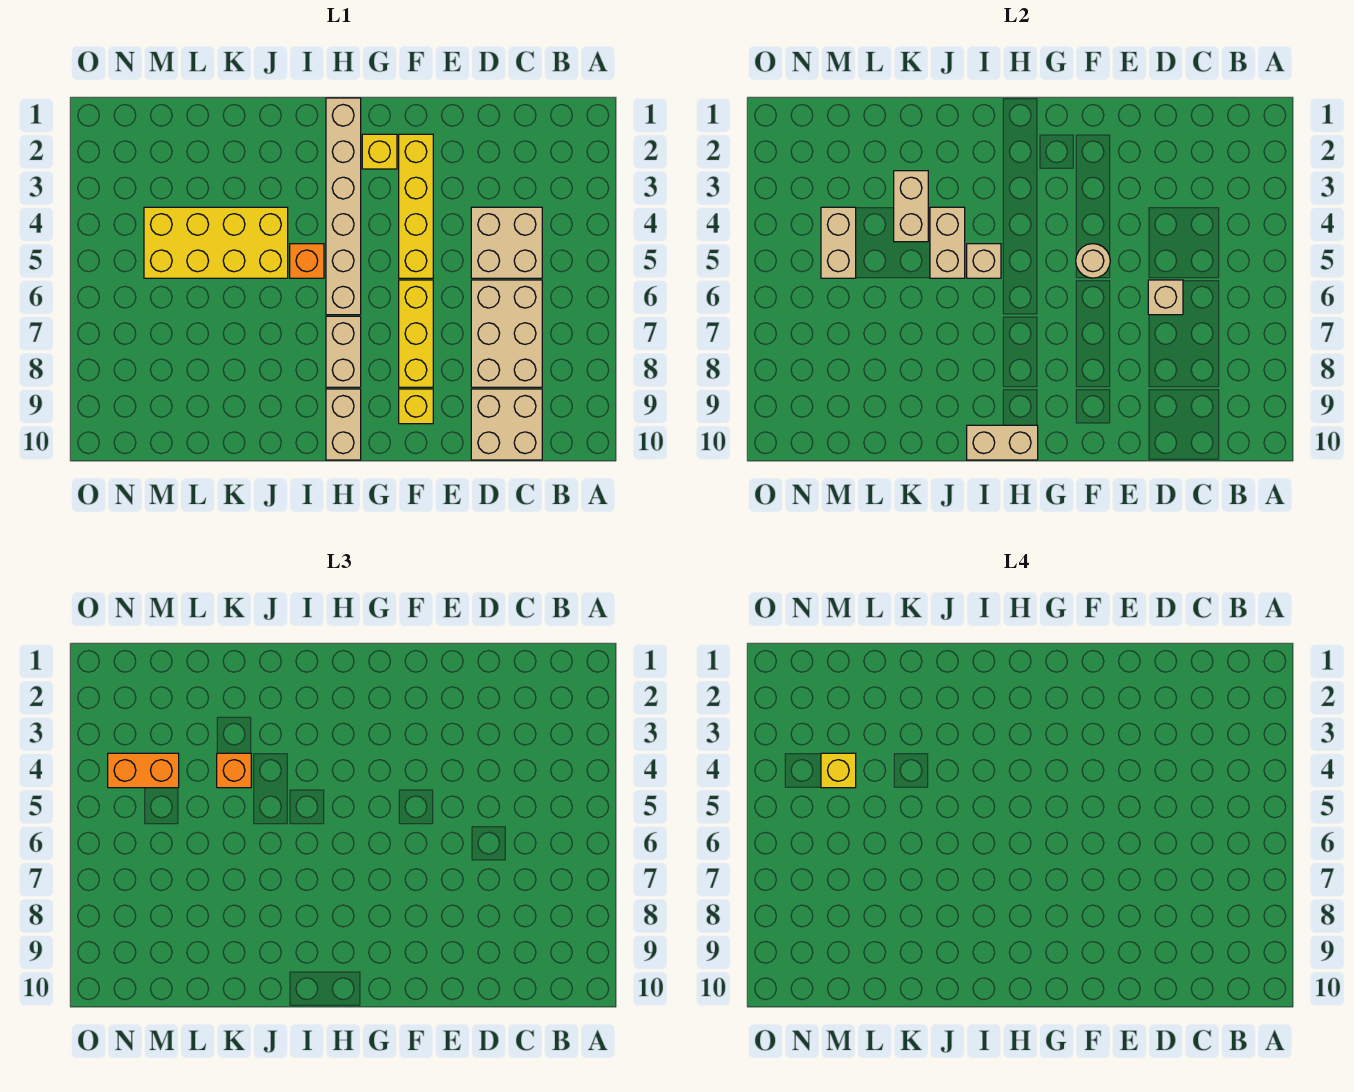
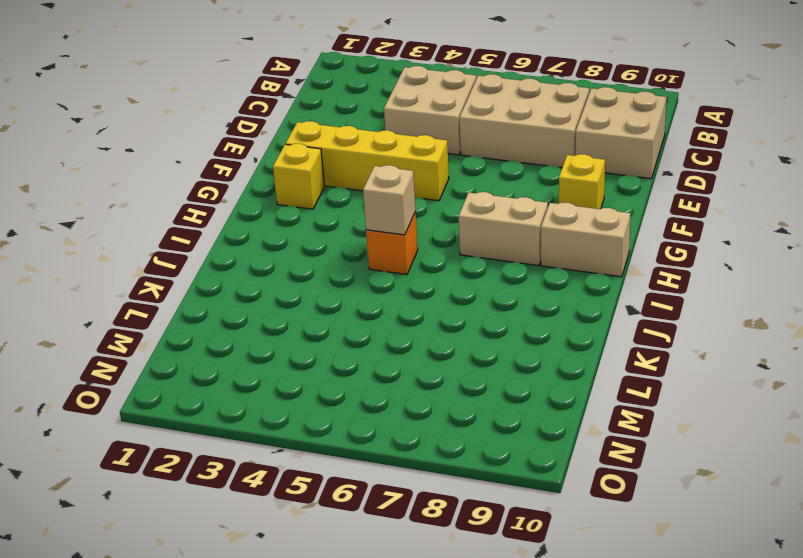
none -> yellow 1x3 brick [399,280,433,387]
none -> tan 1x6 brick [326,98,361,315]
none -> yellow 2x4 brick [144,207,288,278]

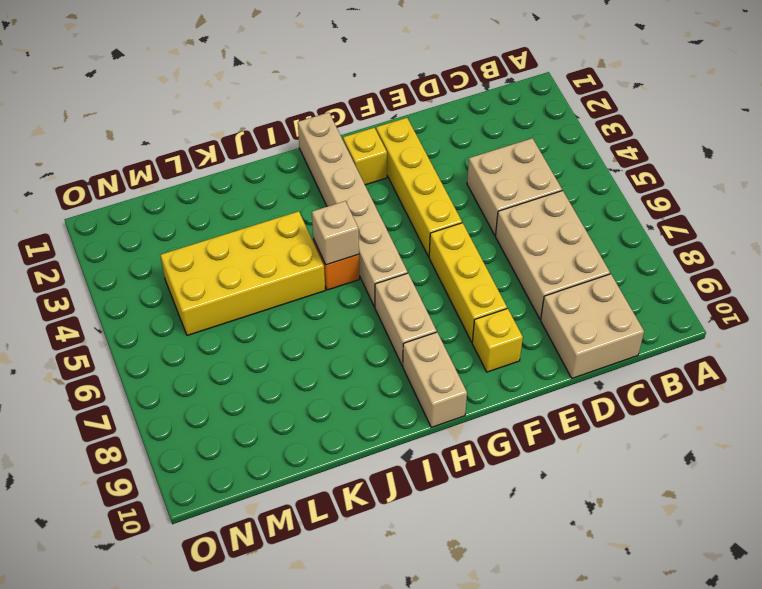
none -> tan 1x1 brick [1148,280,1183,315]
none -> tan 1x1 round brick [1076,244,1110,278]
none -> tan 1x2 brick [967,425,1038,460]

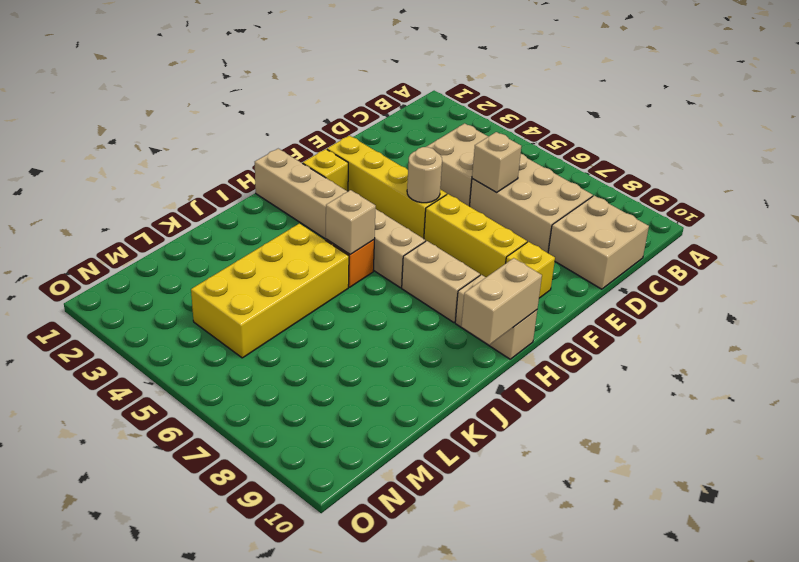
none -> tan 1x2 brick [930,207,965,278]
none -> tan 1x2 brick [894,171,928,242]
none -> tan 1x2 brick [821,207,856,278]

